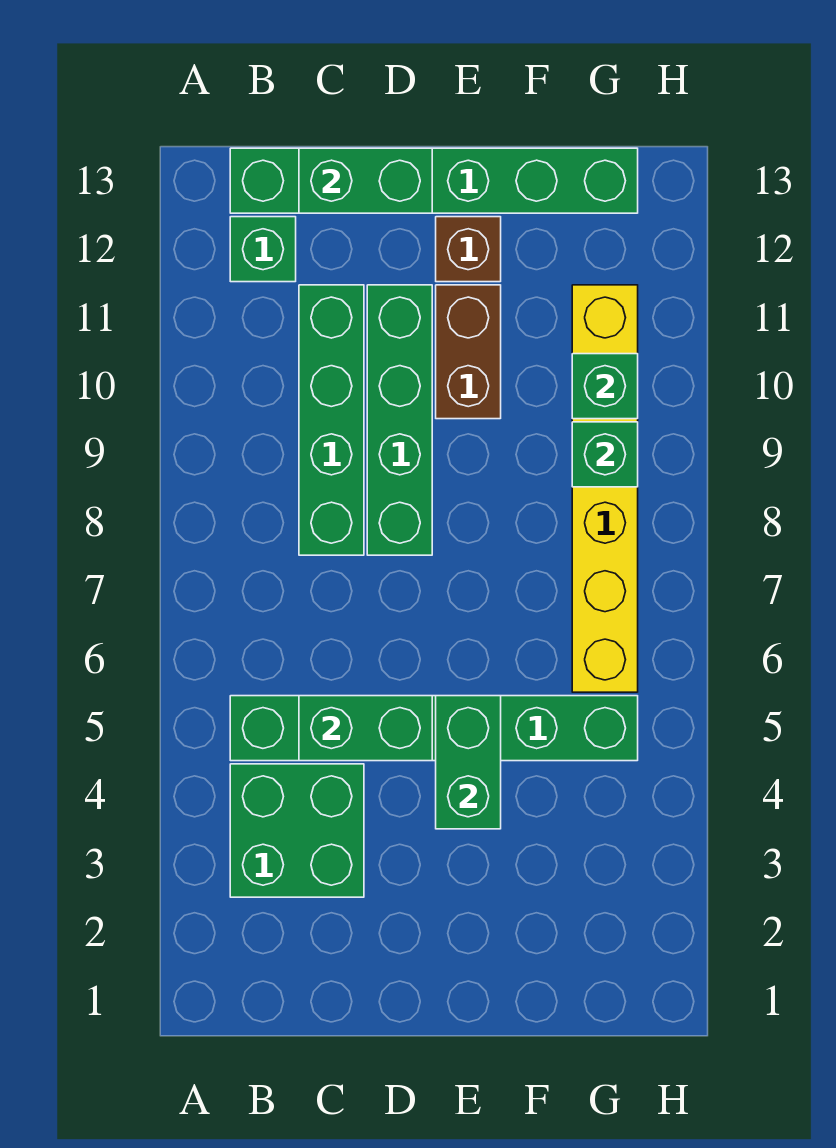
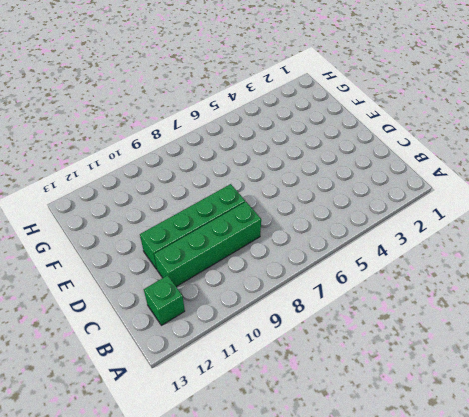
none -> green 2x2 brick [230,764,364,897]
none -> green 1x6 brick [230,696,638,761]
none -> green 1x6 brick [230,148,638,213]

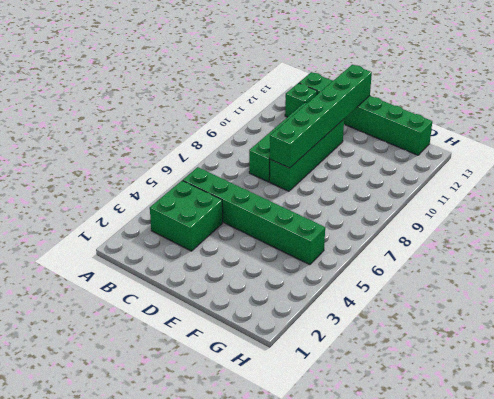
green 1x6 brick [270,65,372,168] -> green 1x2 brick [299,148,432,213]
none -> brown 1x2 brick [436,285,501,419]
none -> brown 1x1 brick [436,217,501,282]
none -> yellow 1x6 brick [572,285,638,692]

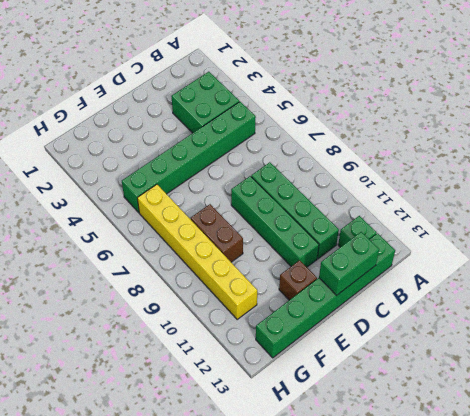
brown 1x2 brick [191,204,243,262] -> brown 1x2 brick moved to [436,285,501,419]
none -> green 1x2 brick [299,696,432,761]
none -> green 1x2 brick [436,696,501,829]
none -> green 1x1 brick [572,422,638,487]

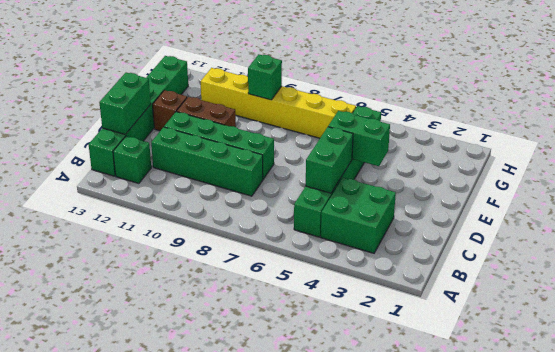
none -> green 1x1 brick [572,354,638,419]

